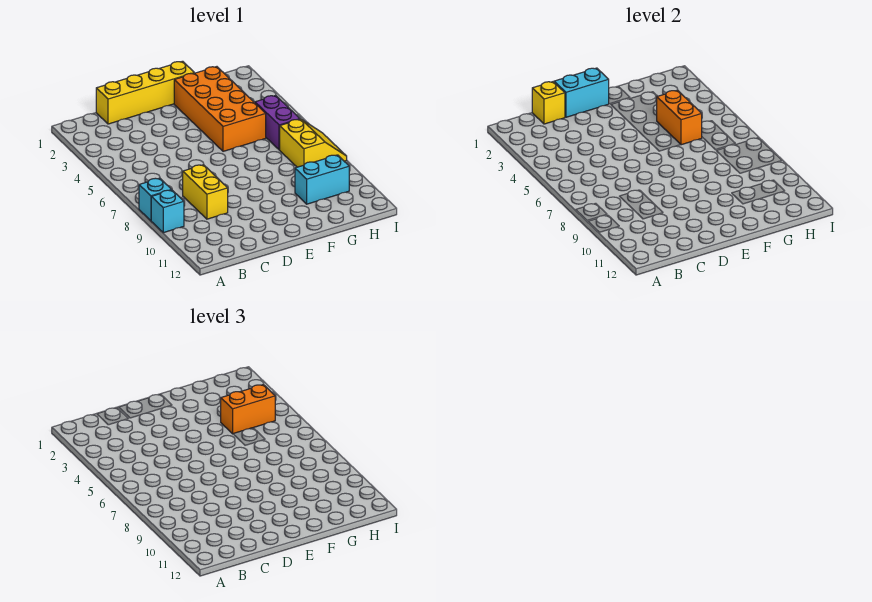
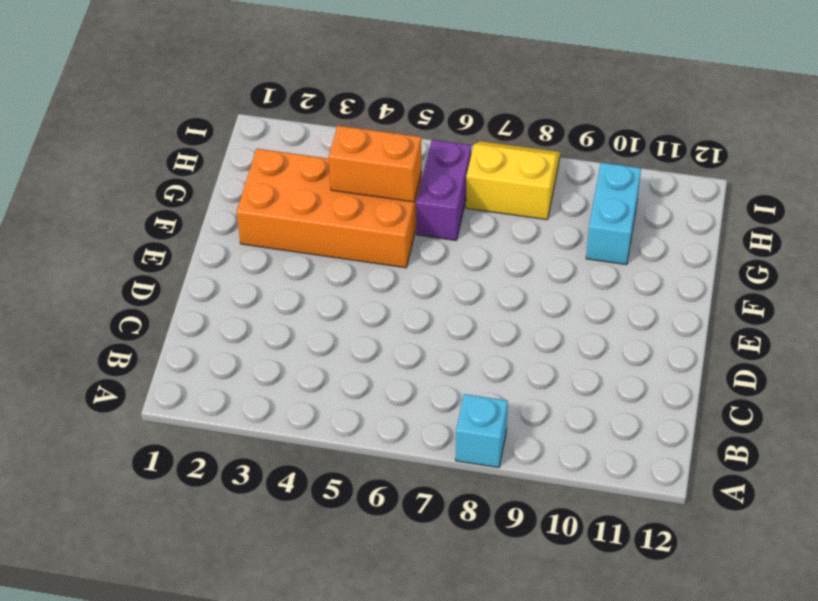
purple 1x2 brick [416,140,471,240] -> purple 1x2 brick turned to [255,96,300,150]
none -> cyan 1x1 brick [151,190,184,233]
none -> yellow 1x4 brick [96,61,194,124]
none -> yellow 1x2 brick [183,165,228,219]

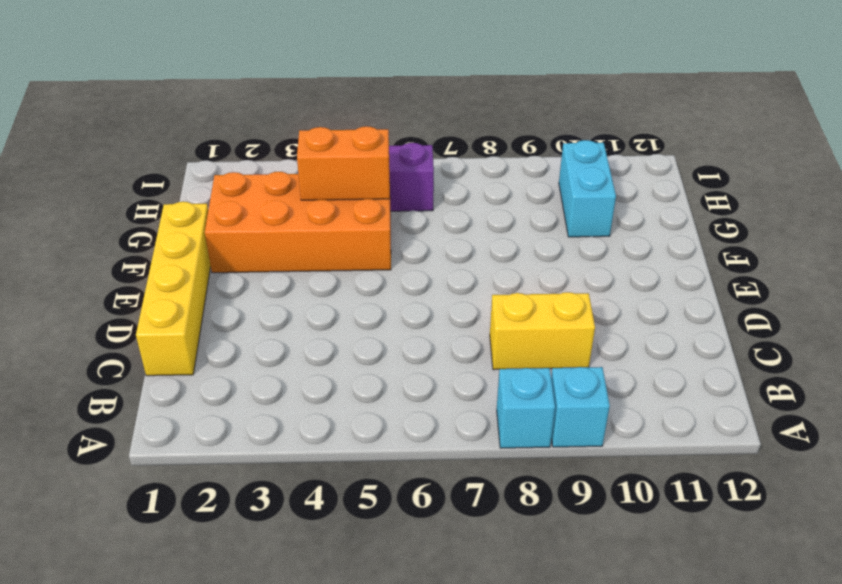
none -> yellow 2x2 slope [280,119,347,167]
none -> yellow 1x1 brick [532,82,565,124]
none -> cyan 1x2 brick [554,68,609,117]

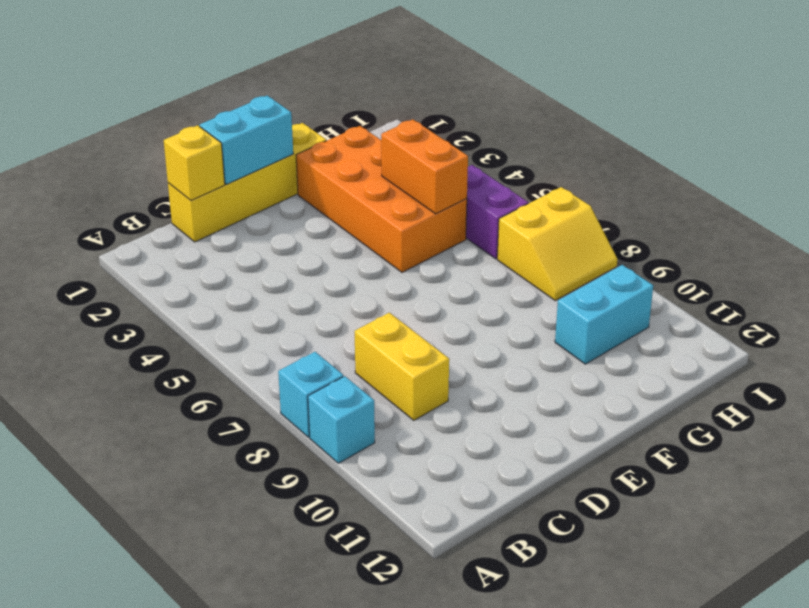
yellow 2x2 slope [497,187,618,301] -> yellow 2x2 slope turned to [280,119,347,167]
none -> orange 1x2 brick [221,385,275,434]

